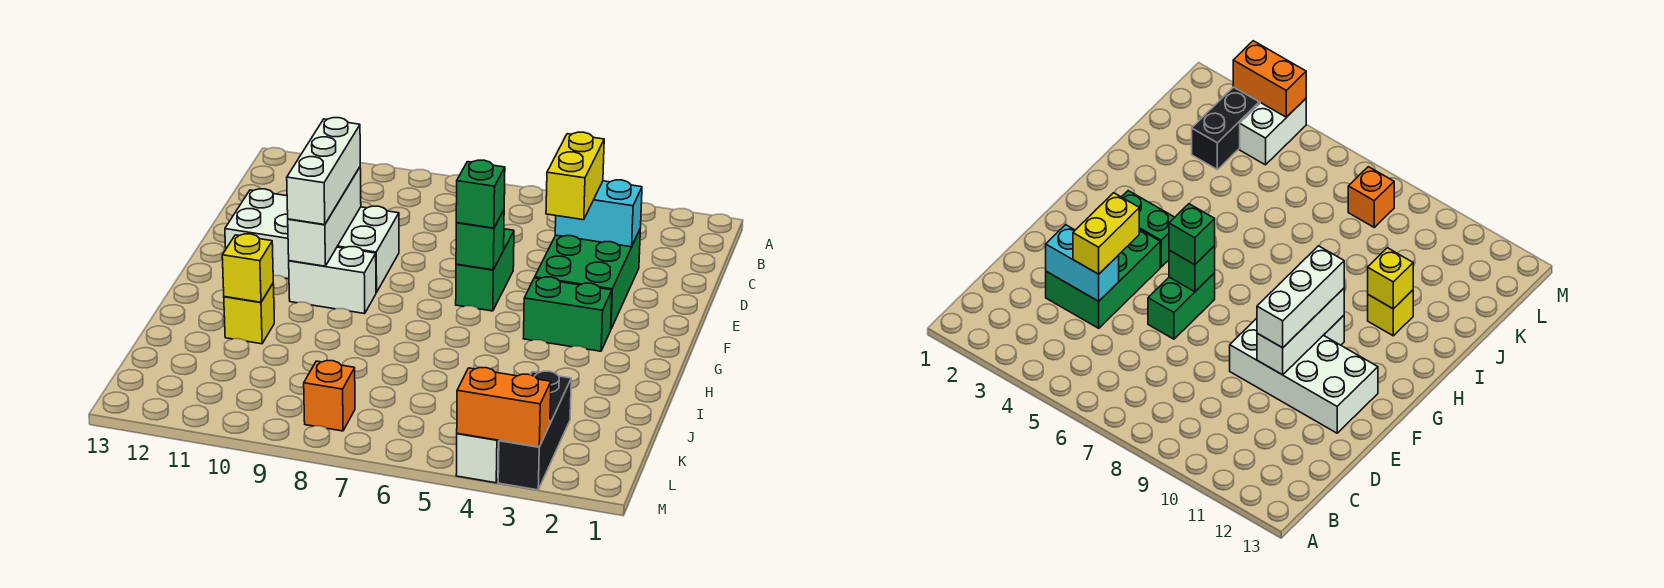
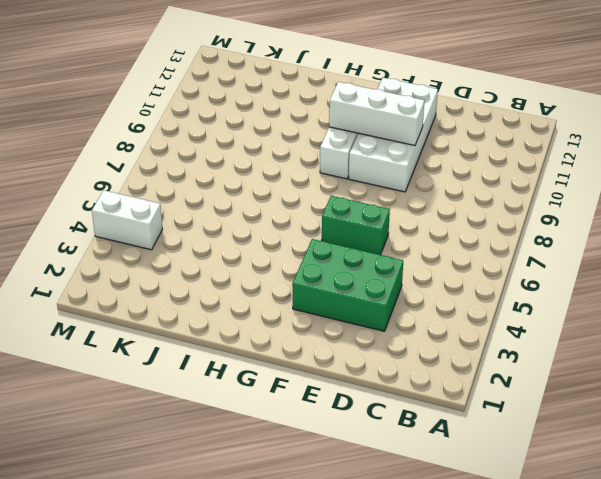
none -> green 1x2 brick [523,277,612,351]
none -> yellow 1x1 brick [224,284,274,344]
none -> black 1x3 brick [498,371,571,490]

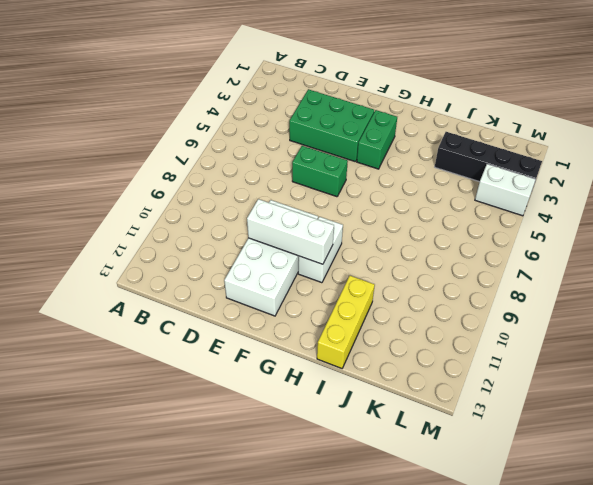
yellow 1x3 brick [317,276,375,368] -> yellow 1x1 brick [224,284,274,344]
black 1x4 brick [435,132,542,182] -> black 1x3 brick [498,371,571,490]
none -> orange 1x1 brick [304,361,355,431]
none -> cyan 1x2 brick [555,180,642,247]
none -> green 1x1 brick [456,210,504,270]

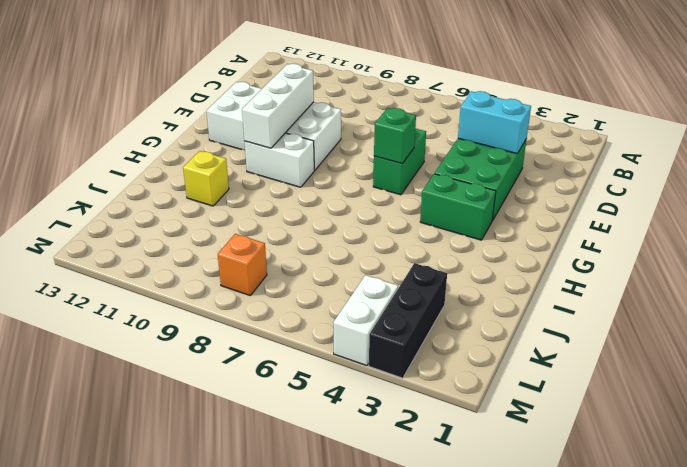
none -> yellow 1x1 brick [222,234,273,302]
none -> orange 1x2 brick [457,368,551,447]
none -> yellow 1x2 brick [546,132,604,220]

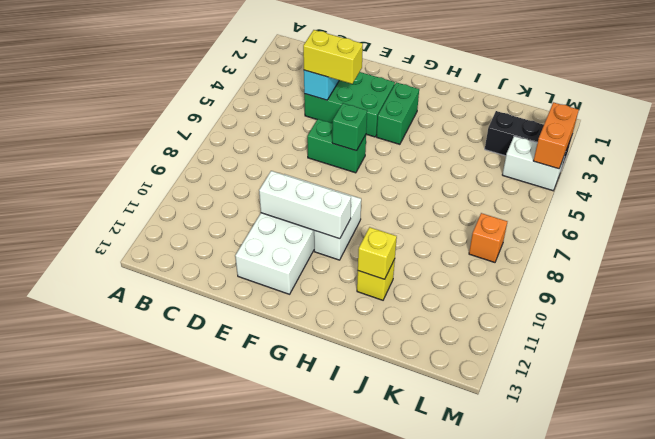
none -> white 1x3 brick [287,118,360,225]
none -> green 1x1 brick [456,160,505,228]

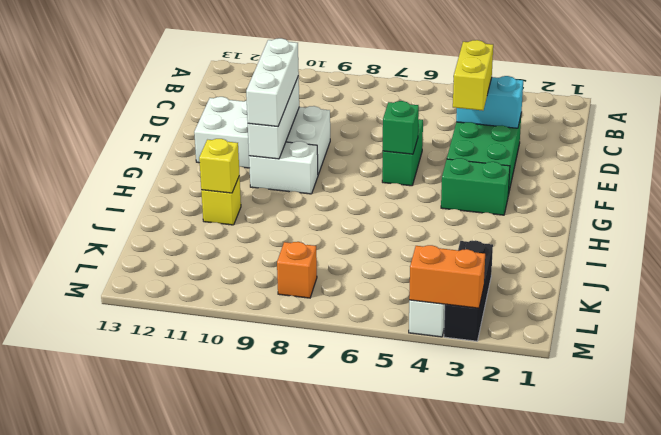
none -> green 1x1 brick [456,160,505,228]

